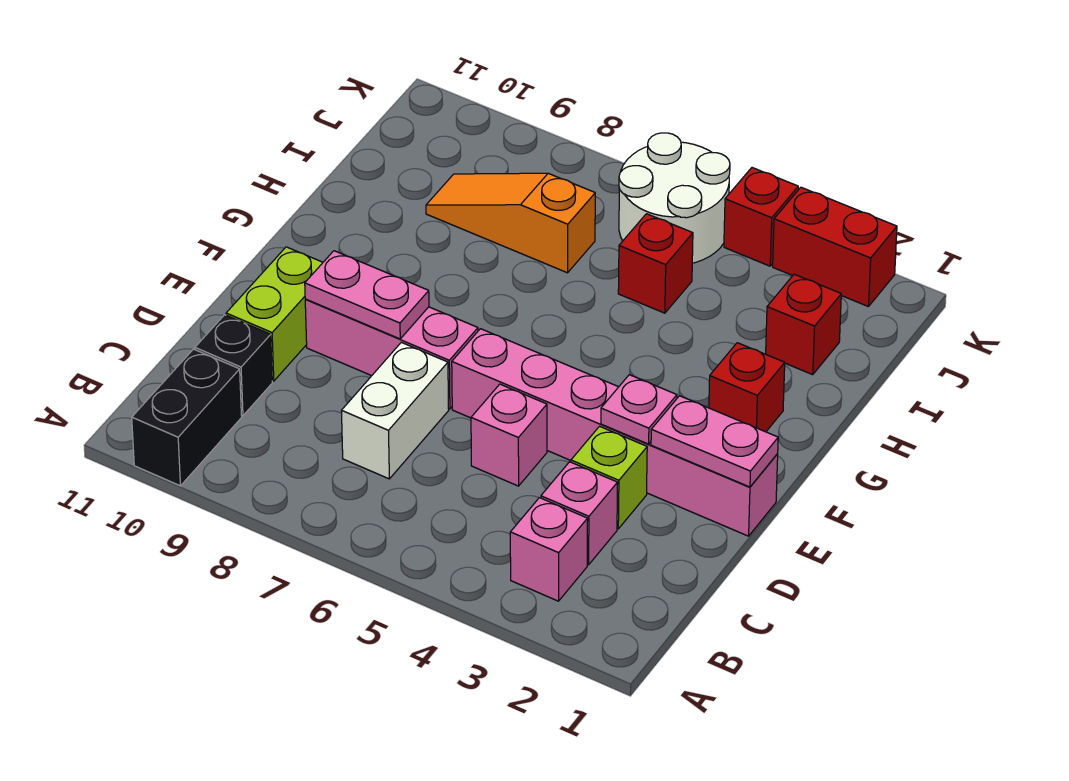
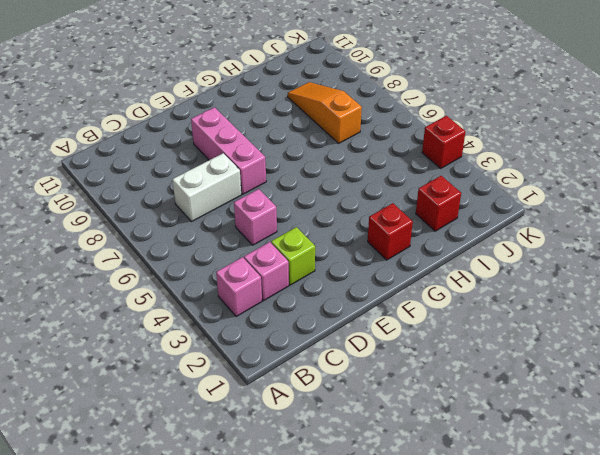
none -> black 1x2 brick [132,349,242,486]
none -> black 1x1 brick [195,315,272,416]
none -> lime 1x2 brick [226,247,323,381]

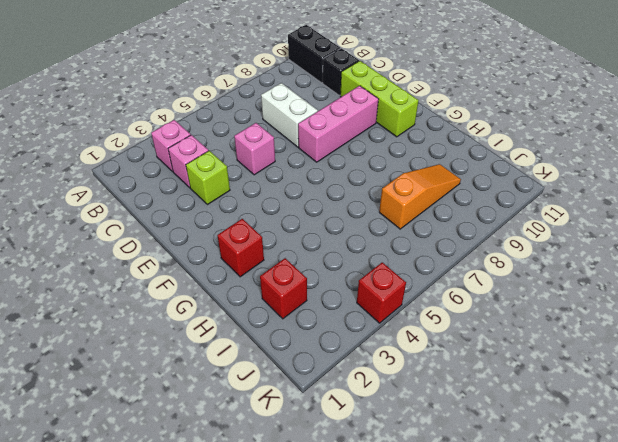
lime 1x3 brick [340,61,419,137] -> lime 1x2 brick [226,247,323,381]
none -> pink 1x6 brick [452,329,778,536]
none -> red 1x1 brick [618,214,693,313]
none -> white 2x2 round brick [619,133,730,263]

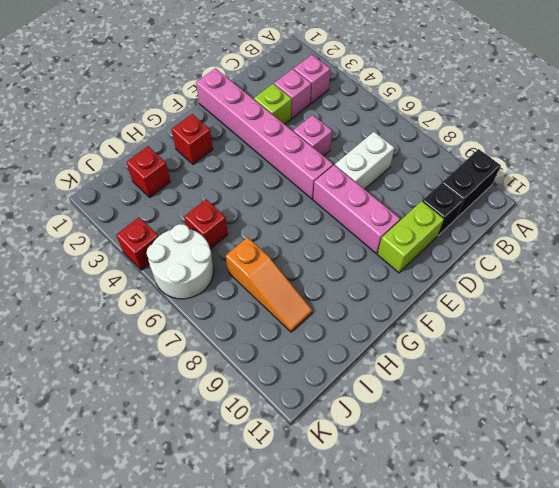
none -> red 1x2 brick [773,187,897,307]
none -> pink 1x2 plate [651,396,778,487]
none -> pink 1x1 plate [601,375,677,444]

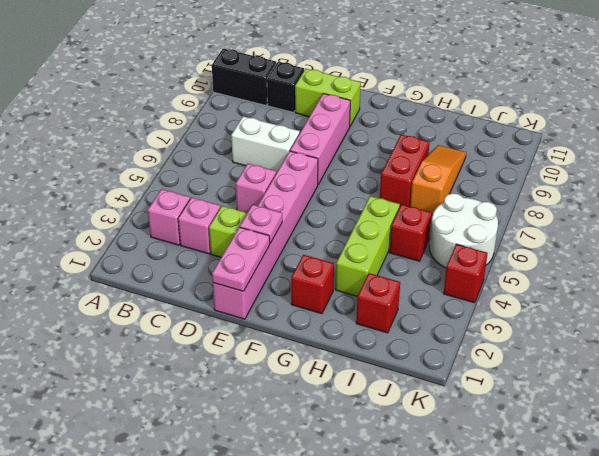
lime 1x3 brick [336,196,400,296] -> none
red 1x2 brick [380,135,430,206] -> red 1x2 brick moved to [773,187,897,307]
none -> pink 1x2 plate [305,251,429,339]

